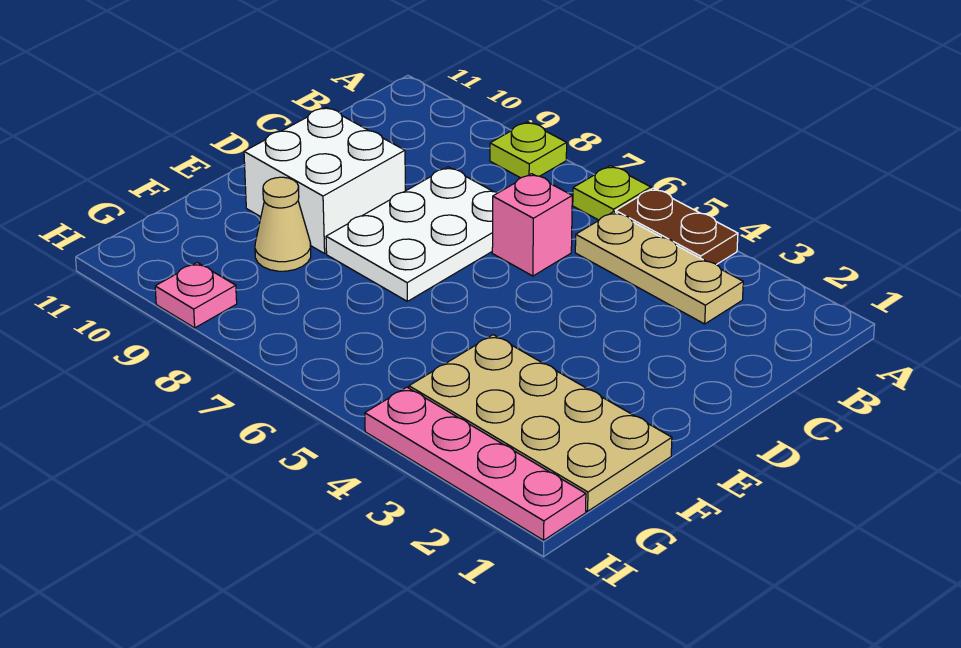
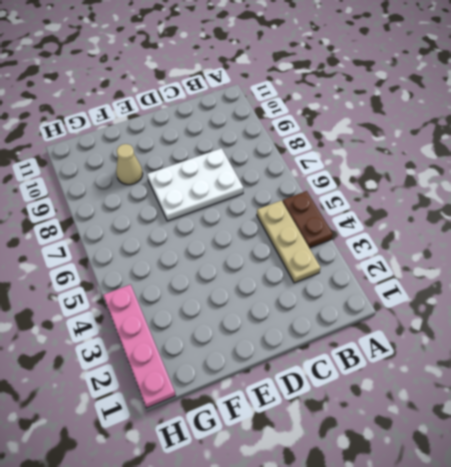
none -> lime 1x1 plate [573,166,651,220]
none -> lime 1x1 plate [490,122,567,178]

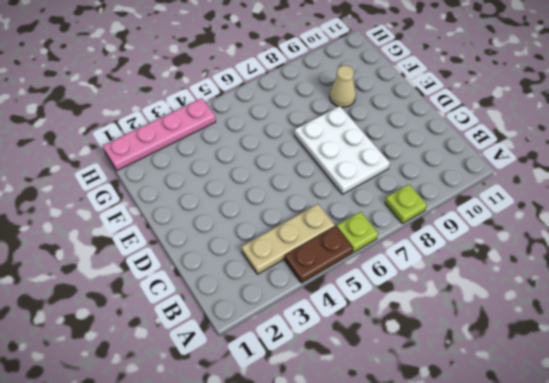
none -> pink 1x1 brick [492,174,572,276]
none -> white 2x2 brick [244,107,406,253]

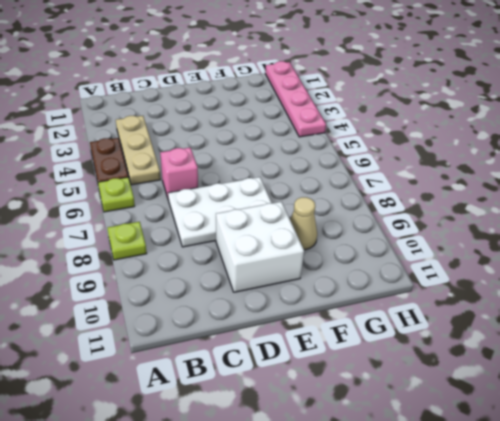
none -> tan 2x4 plate [409,335,672,511]
none -> pink 1x1 plate [155,262,237,328]

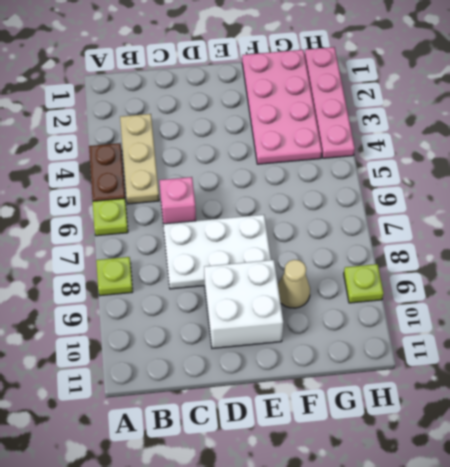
pink 2x4 plate [242,50,322,164] -> tan 2x4 plate [409,335,672,511]
lime 1x1 plate [344,264,384,303] -> pink 1x1 plate [155,262,237,328]

